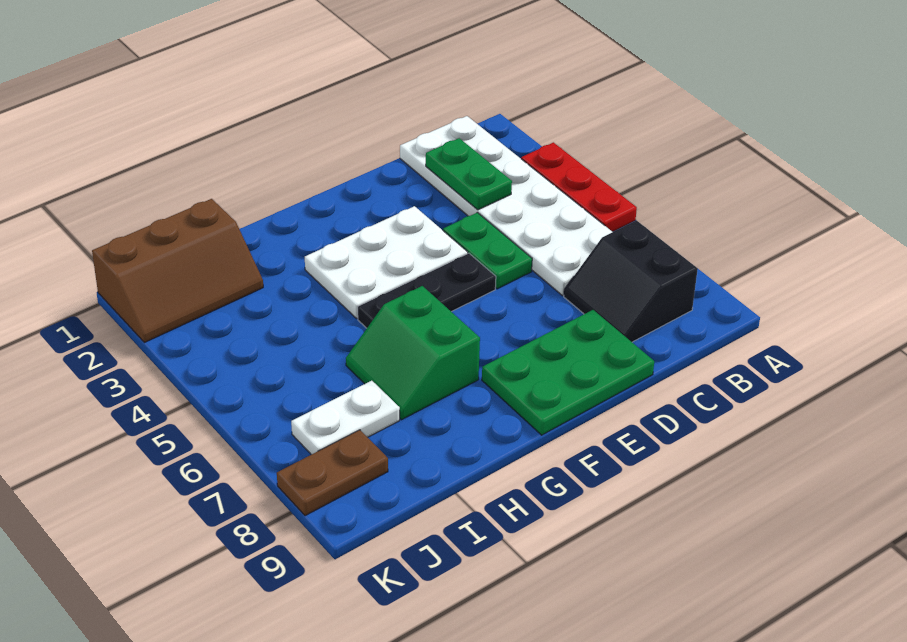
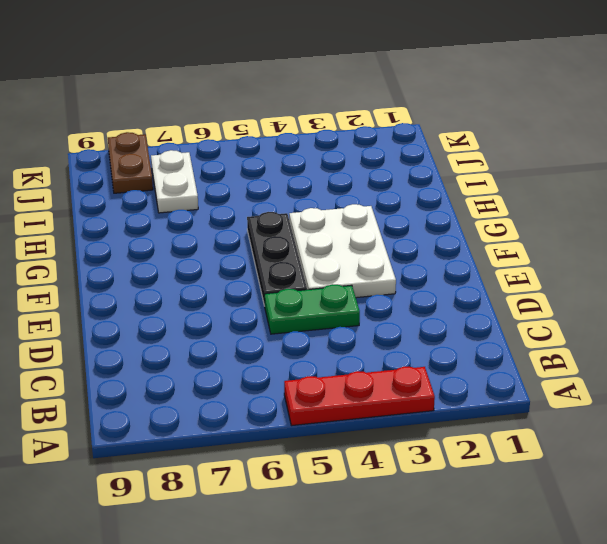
none -> white 2x6 plate [400,116,612,296]
none -> black 2x2 slope [564,220,698,342]
none -> green 2x3 plate [482,310,654,435]

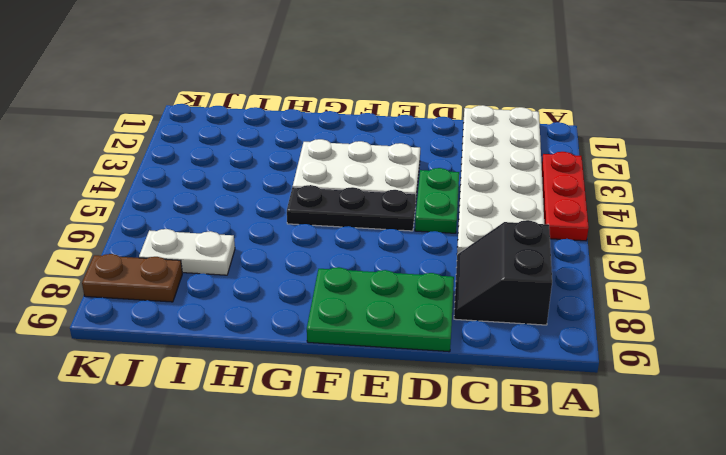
none -> green 2x2 slope [346,286,480,420]
none -> brown 2x3 slope [92,199,263,343]
none -> green 1x2 plate [426,138,512,210]

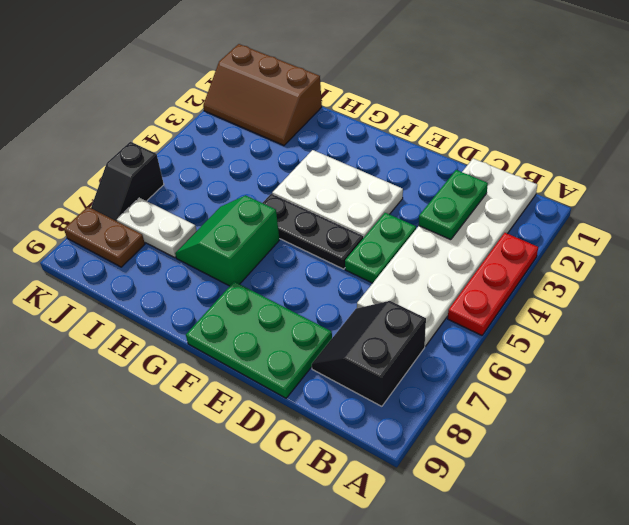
black 1x2 slope [91,142,164,221] -> none

